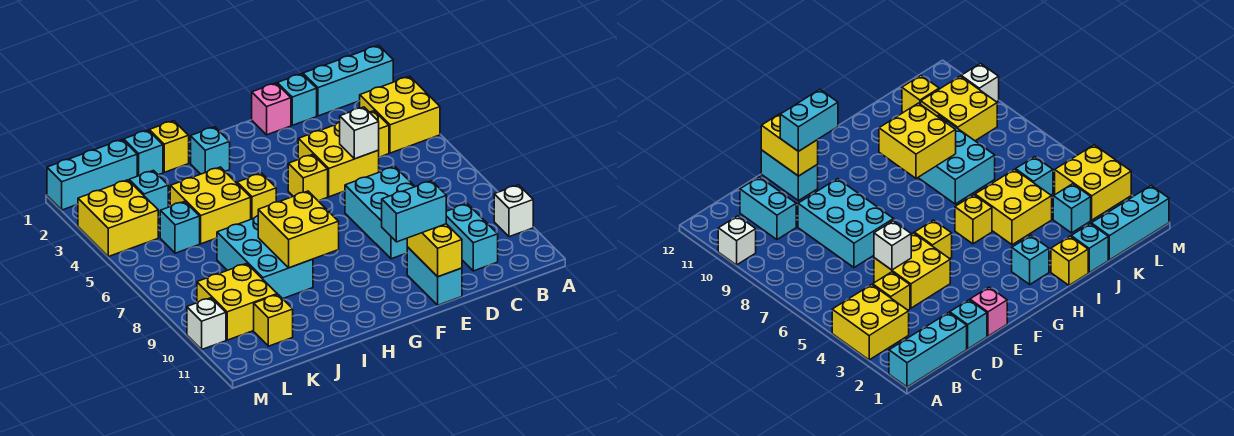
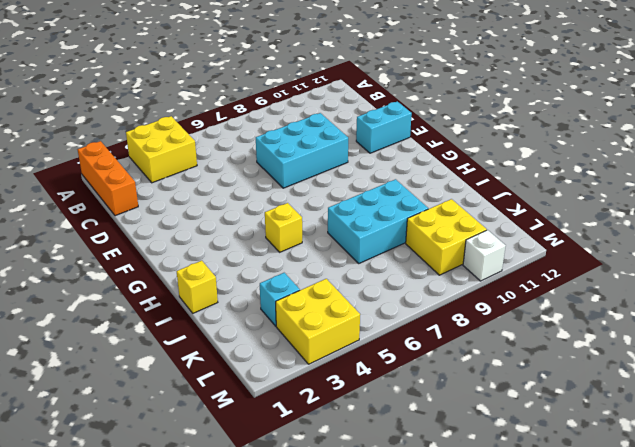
orange 1x3 brick [78,141,138,216] -> cyan 1x3 brick [303,45,393,116]
none -> white 1x1 brick [494,185,533,237]
none -> yellow 1x1 brick [370,111,389,157]
none -> cyan 1x2 brick [446,204,498,271]

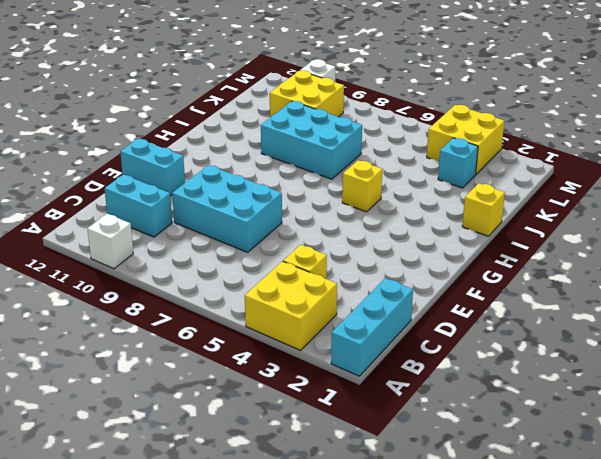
none -> cyan 1x1 brick [277,74,317,125]
none -> yellow 2x2 brick [298,122,379,197]
none -> pink 1x1 brick [252,83,291,135]

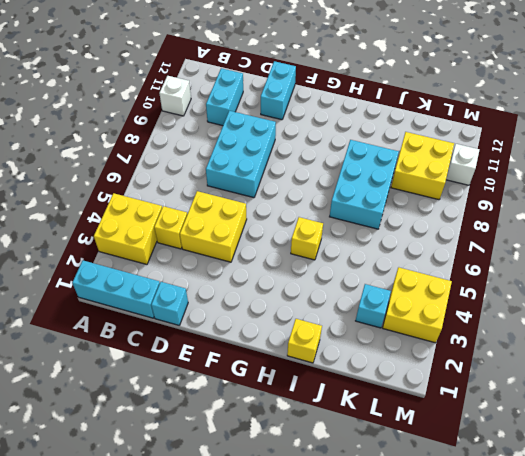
none -> pink 1x1 brick [252,83,291,135]
none -> yellow 1x1 brick [288,154,328,201]
none -> cyan 1x1 brick [191,127,230,174]

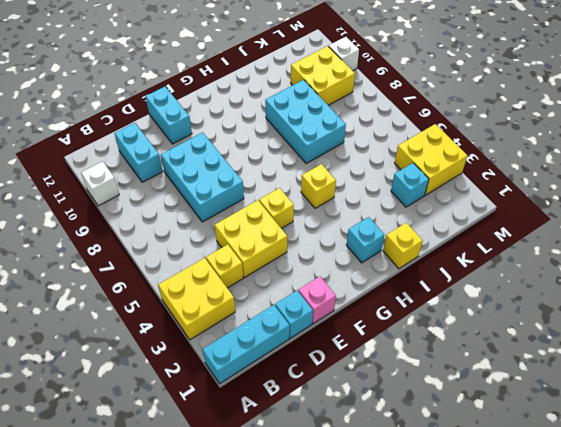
none -> yellow 2x2 brick [170,167,251,244]
none -> cyan 1x1 brick [124,130,163,176]
none -> cyan 1x3 brick [47,140,137,210]

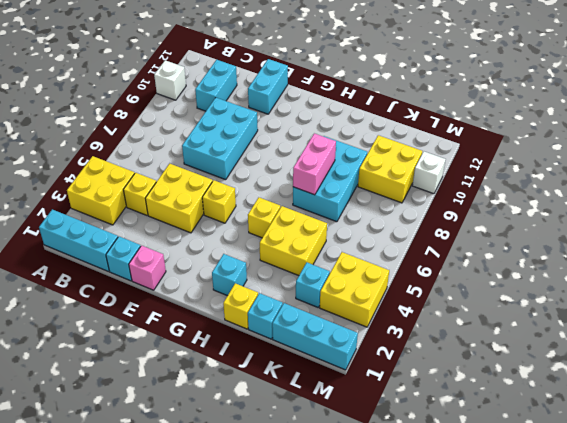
pink 1x2 brick [293,133,336,195] -> yellow 2x2 brick [258,191,339,268]
none -> cyan 1x1 brick [160,201,200,253]
none -> yellow 1x1 brick [254,294,293,346]
none -> white 1x1 brick [340,107,379,159]

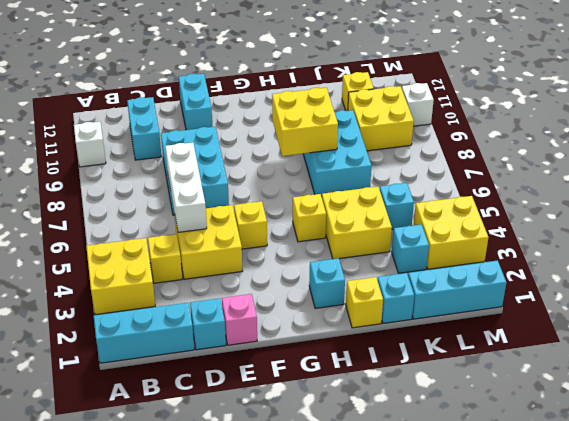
white 1x3 brick [165,142,207,232] -> white 1x1 brick [340,107,379,159]
none -> yellow 1x2 brick [407,224,462,277]
none -> cyan 1x2 brick [382,181,446,242]

